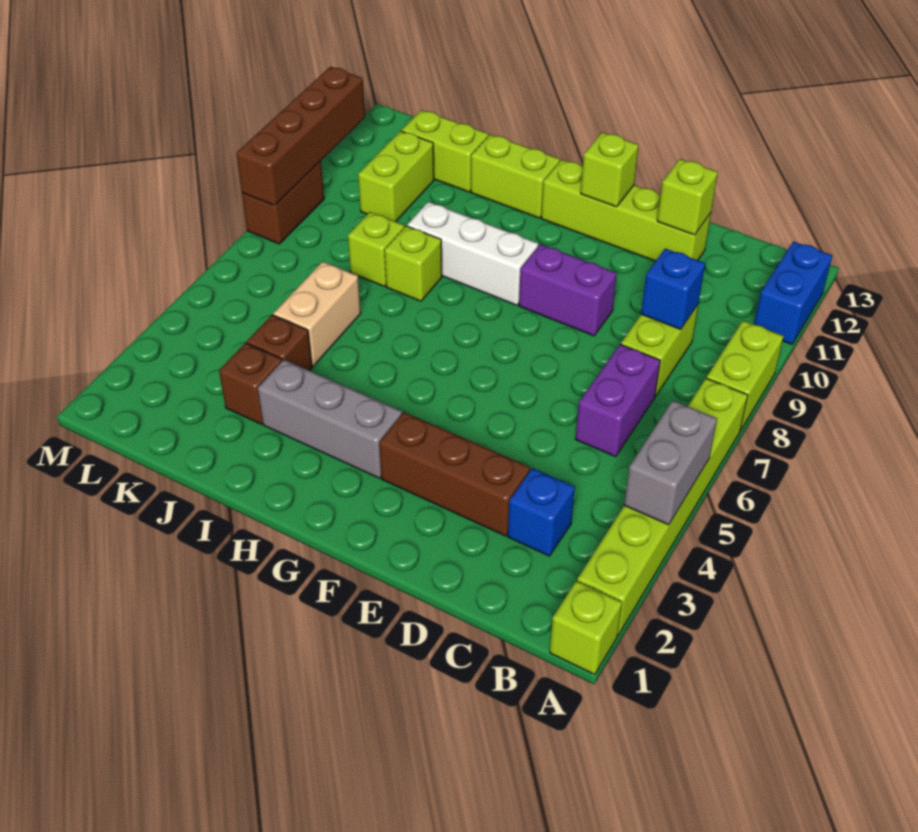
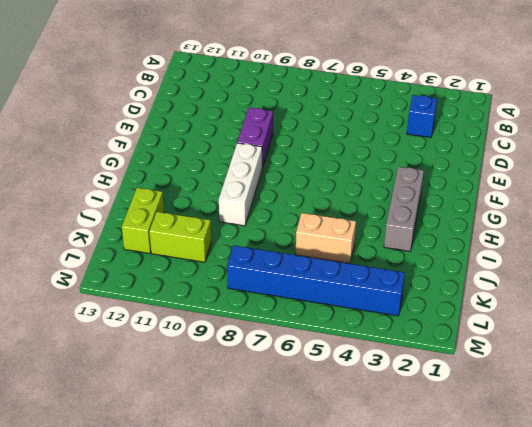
blue 1x6 brick [227,245,405,316] -> none
none -> lime 1x1 brick [550,581,622,675]
none -> lime 1x6 brick [577,378,748,635]
none -> lime 1x2 brick [707,321,783,430]

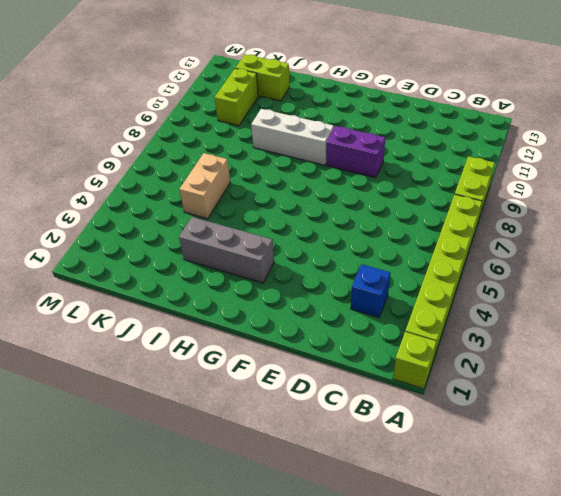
none -> blue 1x2 brick [754,241,832,344]
none -> purple 1x2 brick [575,344,660,457]
none -> lime 1x2 brick [621,305,698,396]

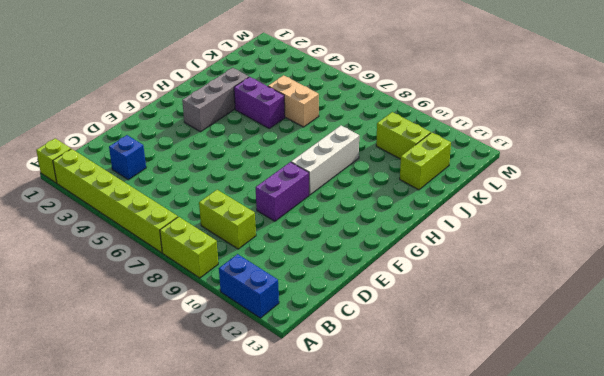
purple 1x2 brick [234,77,285,128] -> purple 1x2 brick moved to [575,344,660,457]
none -> brown 1x3 brick [379,412,530,536]
none -> lime 1x4 brick [541,160,711,261]
none -> lime 1x2 brick [471,134,560,218]

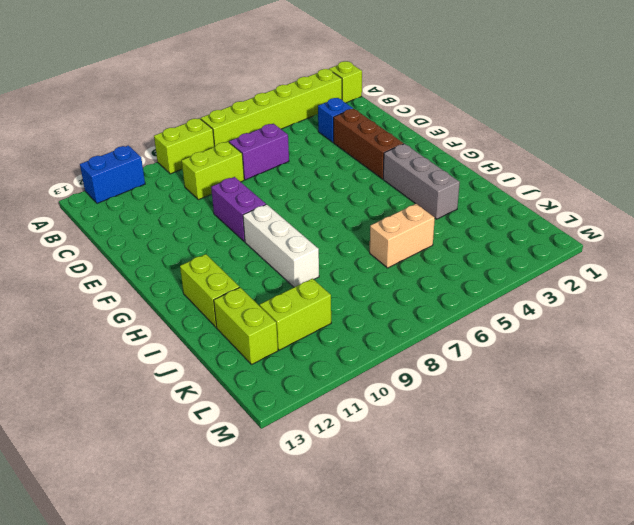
none -> lime 1x4 brick [541,160,711,261]
none -> lime 1x1 brick [385,226,442,301]
none -> brown 1x1 brick [219,343,282,424]

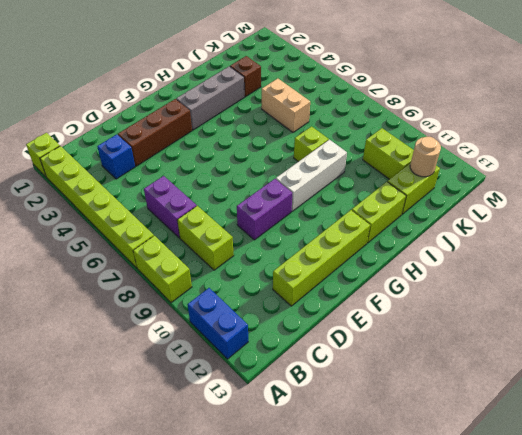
tan 1x1 round brick [410,137,441,177] -> none
none -> brown 1x1 brick [247,315,312,371]
none -> lime 1x1 brick [348,212,404,287]
none -> brown 1x2 brick [242,161,324,244]

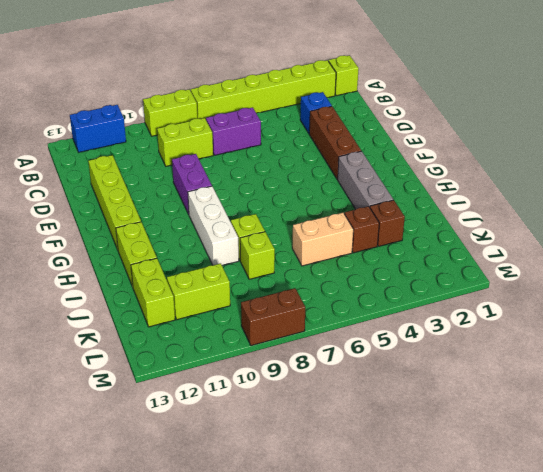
none -> grey 1x2 brick [624,400,717,525]
none -> blue 1x1 brick [641,249,705,330]
none -> lime 1x1 brick [657,159,718,235]

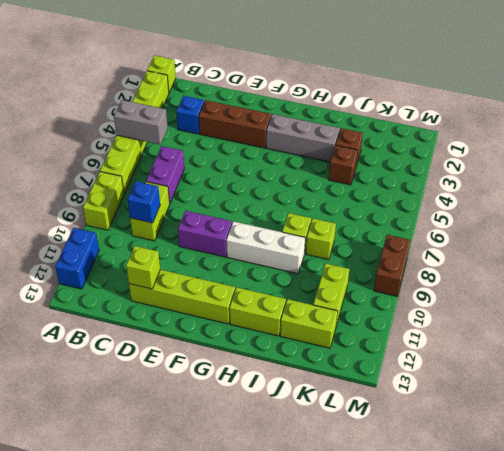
grey 1x2 brick [114,100,168,144] -> grey 1x2 brick turned to [624,400,717,525]
none -> tan 1x2 brick [273,262,361,366]
none -> lime 1x1 brick [581,132,639,207]
none -> brown 1x4 brick [236,67,365,206]

